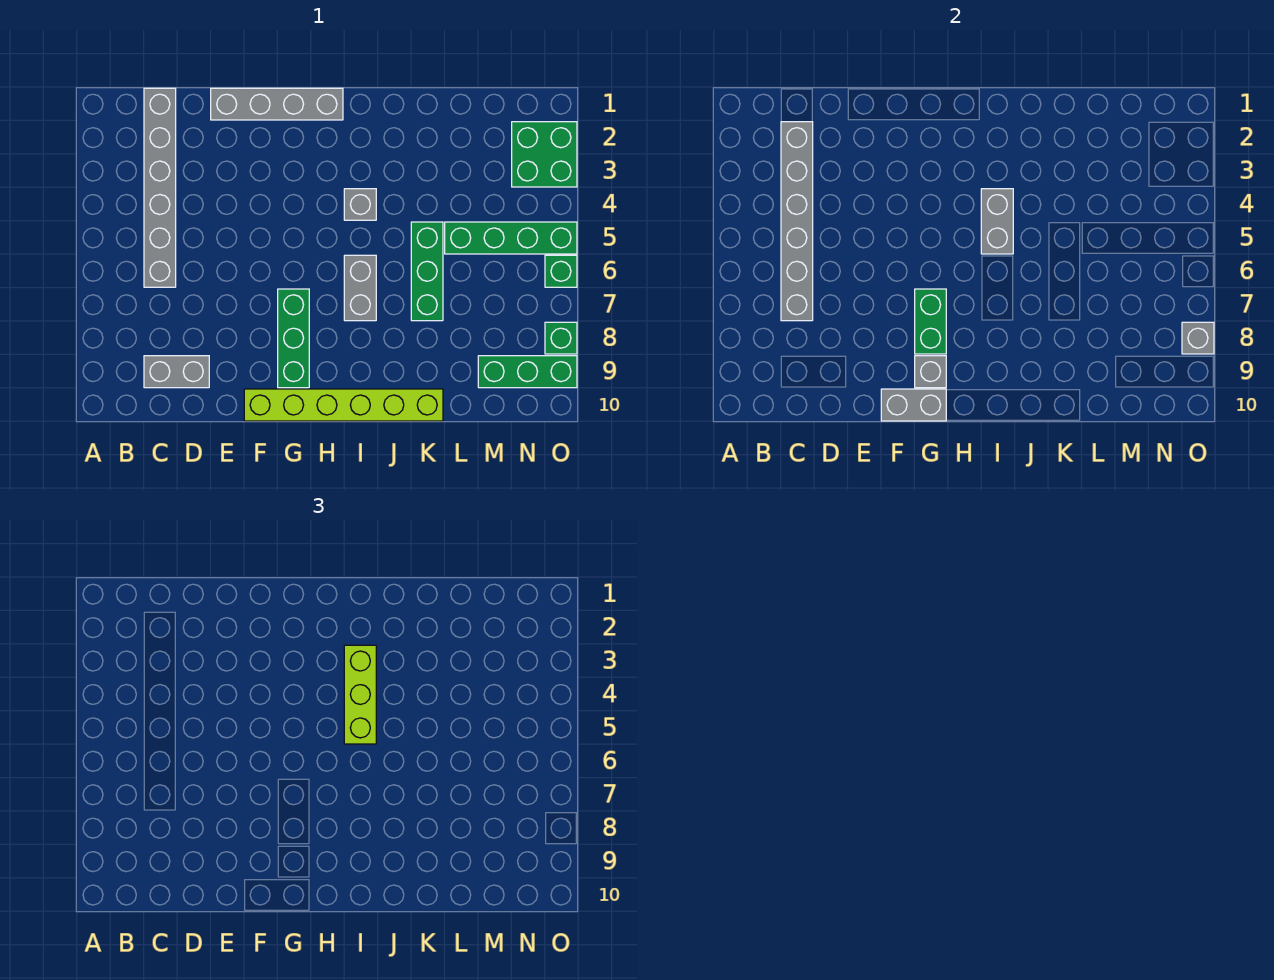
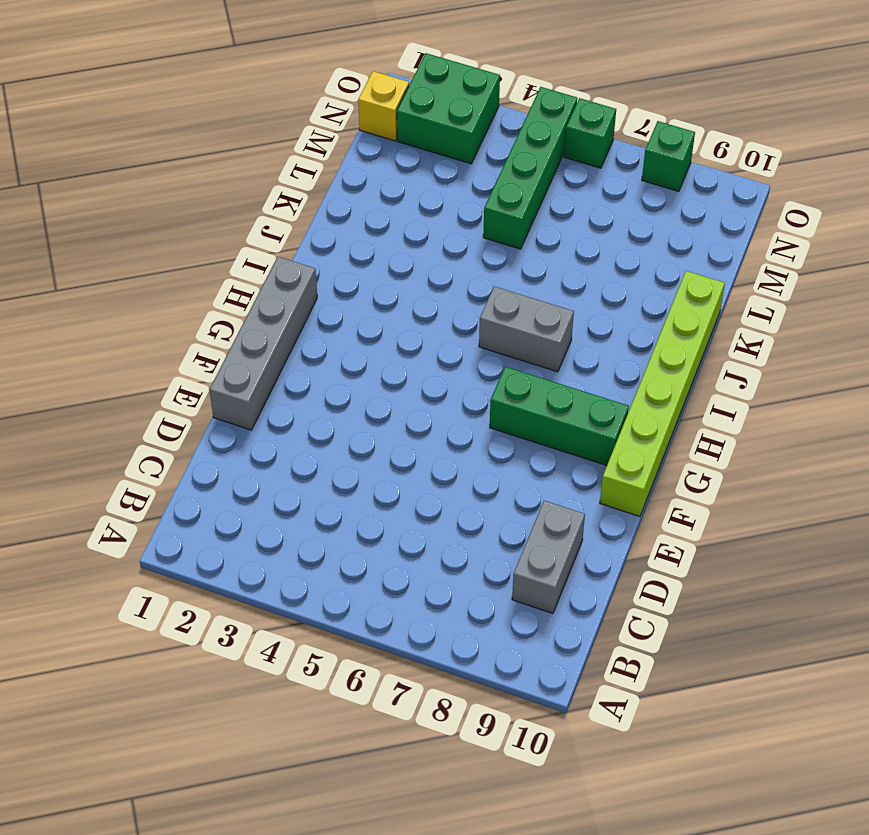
yellow 1x1 brick [358,71,409,141] -> none
none -> grey 1x6 brick [144,88,176,287]
none -> grey 1x1 brick [344,189,376,220]
none -> green 1x3 brick [411,222,443,321]

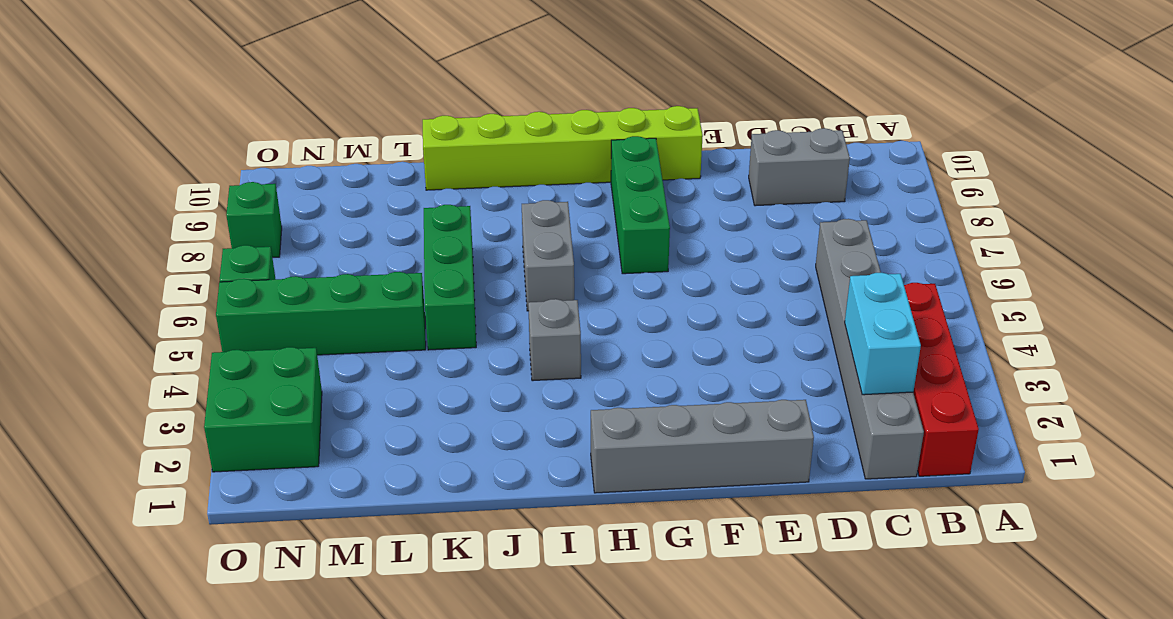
red 1x4 brick [904,283,979,476] -> none
cyan 1x2 brick [845,273,921,395] -> grey 1x6 brick [781,122,813,321]
none -> green 1x3 brick [478,356,577,388]
none -> grey 1x2 brick [881,389,946,421]
none -> green 1x2 brick [915,289,946,354]

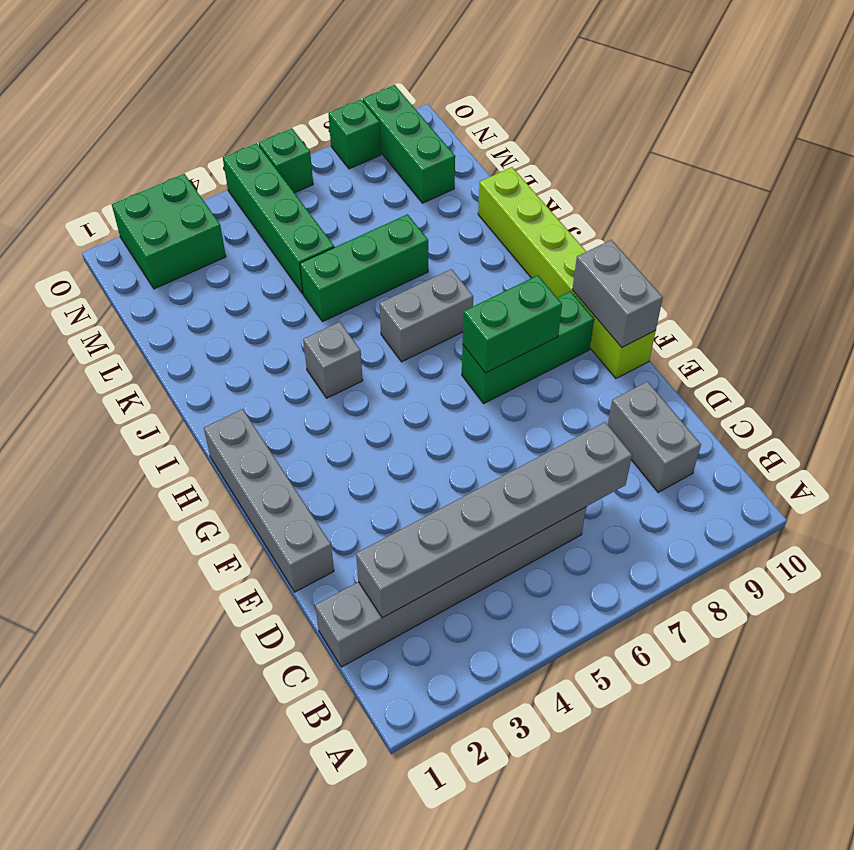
none -> grey 1x1 brick [915,356,946,388]
none -> grey 1x2 brick [981,189,1013,254]
none -> grey 1x1 brick [1182,322,1214,354]

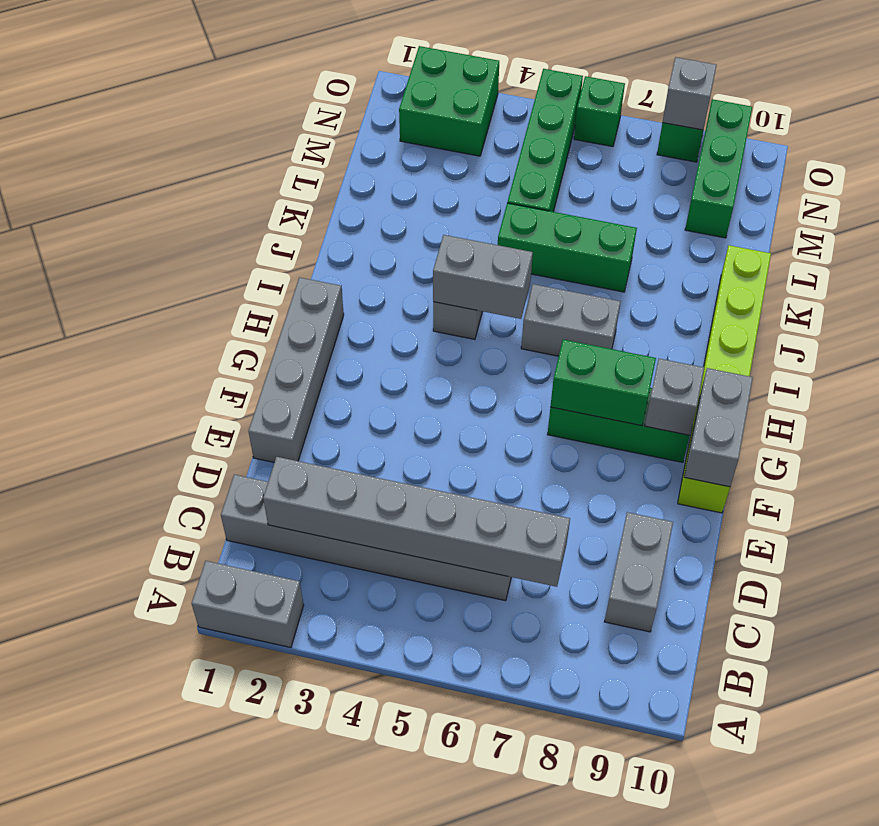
grey 1x2 brick [192,561,304,648] -> none
none -> lime 1x3 brick [344,645,376,744]

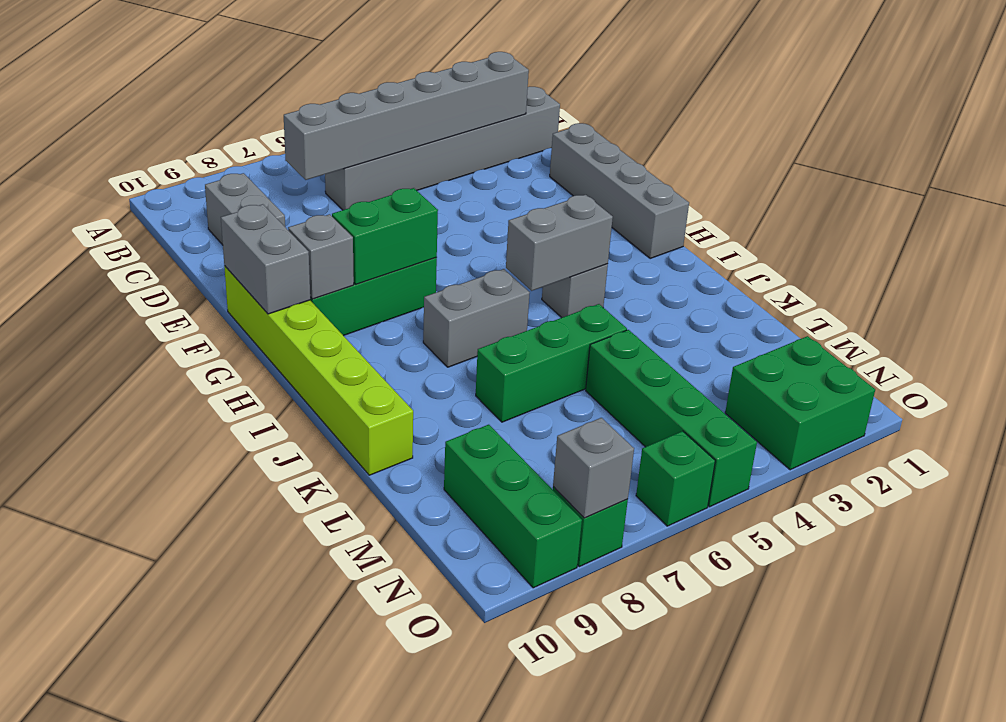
none -> lime 1x3 brick [344,645,376,744]

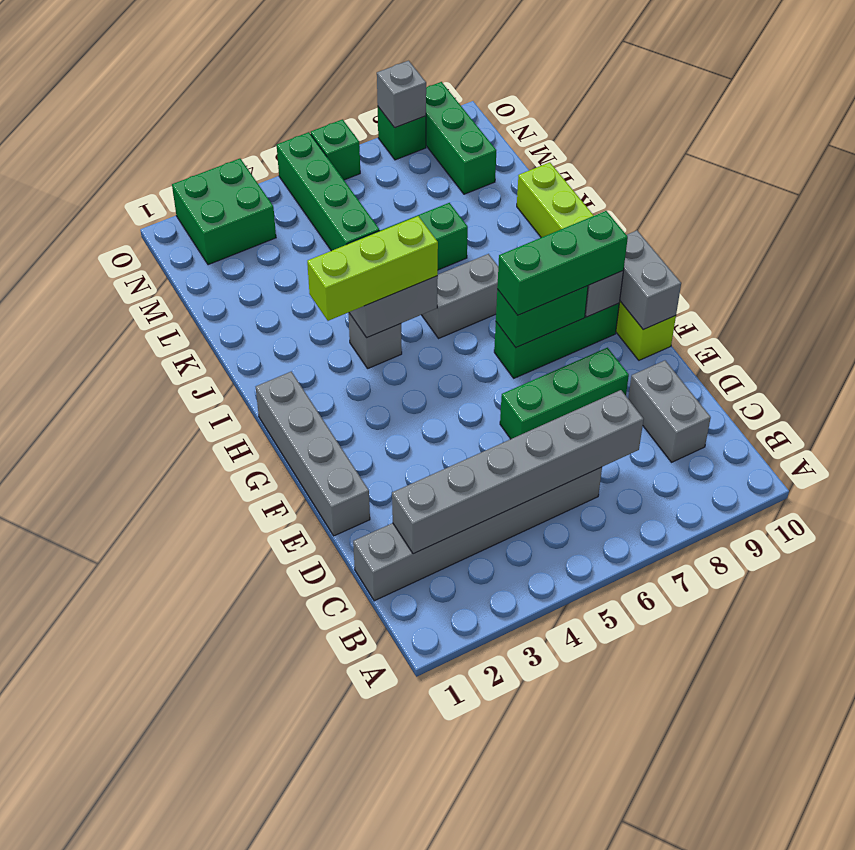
green 1x3 brick [500,348,629,439] -> none
green 1x3 brick [497,211,628,315] -> none

